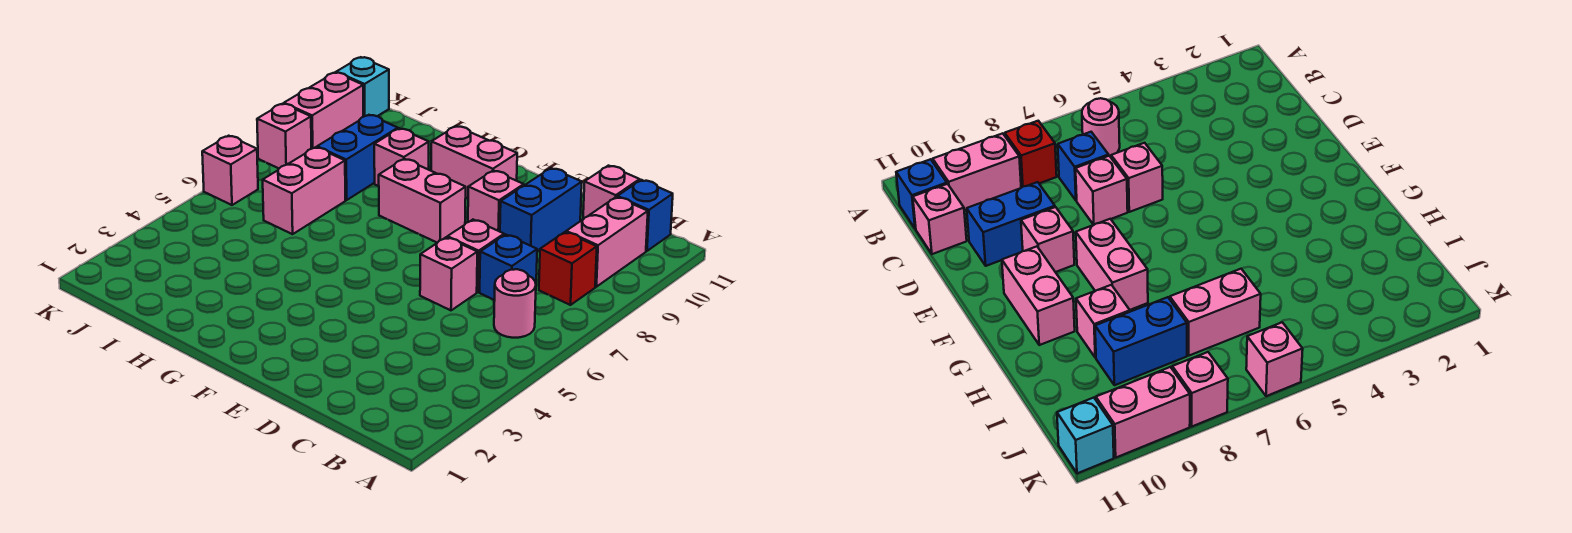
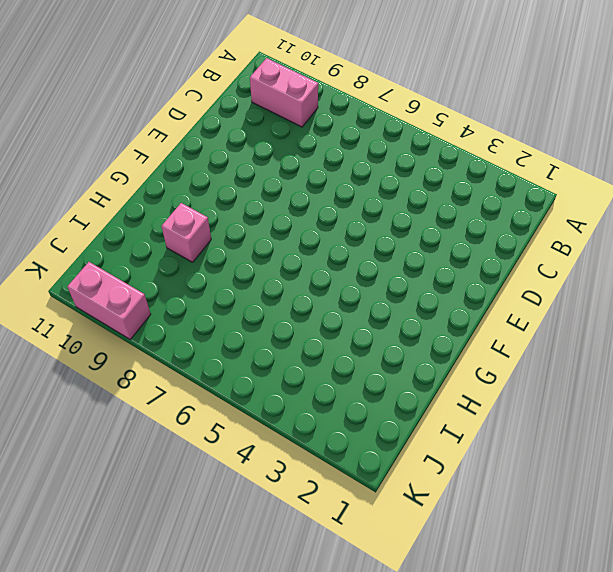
none -> pink 1x1 round brick [494,269,536,338]
none -> red 1x1 brick [539,232,597,305]
none -> blue 1x1 brick [617,180,673,251]

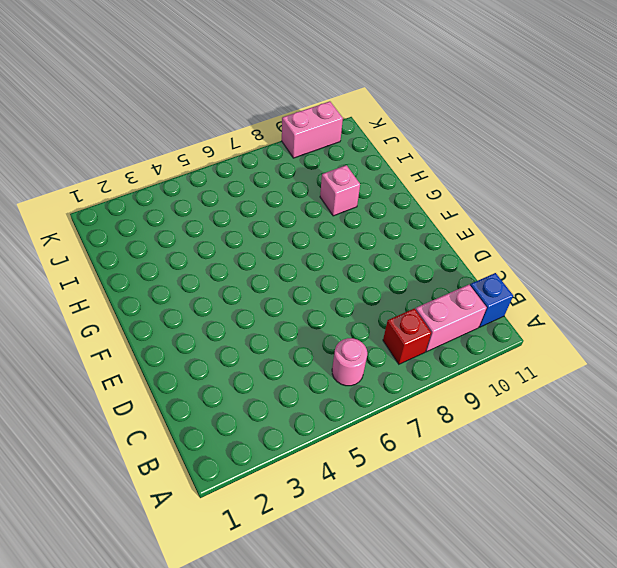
none -> blue 1x1 brick [480,235,537,300]
none -> pink 1x1 brick [583,166,640,219]
none -> pink 1x1 brick [420,237,477,310]

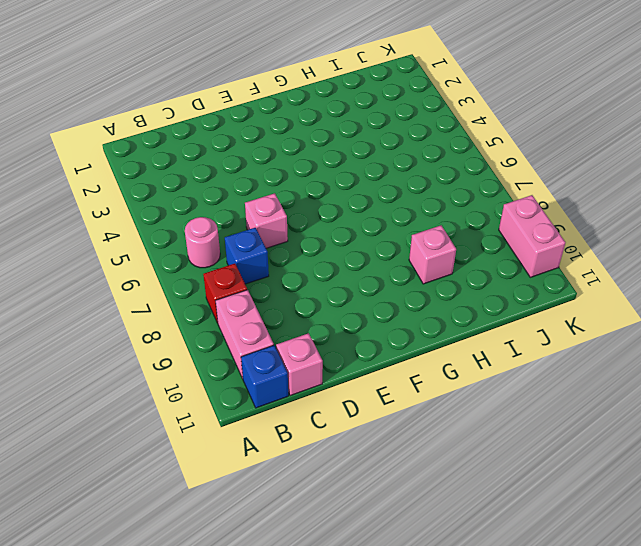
none -> pink 1x1 brick [448,220,504,292]
none -> blue 1x2 brick [500,168,582,252]
none -> pink 1x1 brick [468,171,524,232]

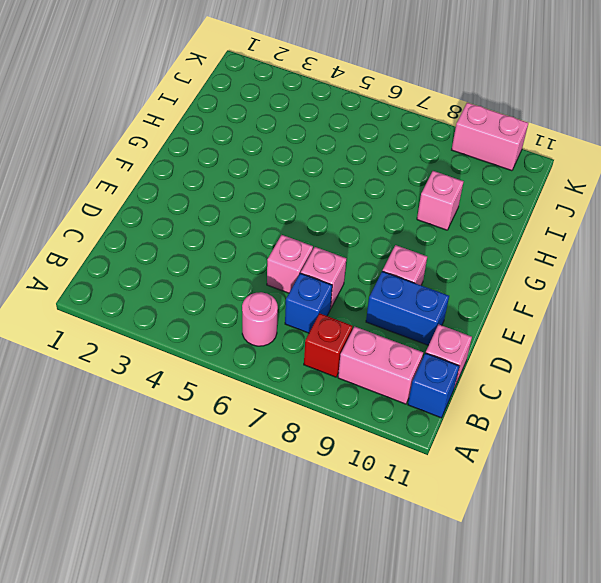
none -> pink 1x2 brick [379,159,466,243]
none -> pink 1x2 brick [431,126,517,199]
none -> pink 1x2 brick [263,147,345,234]

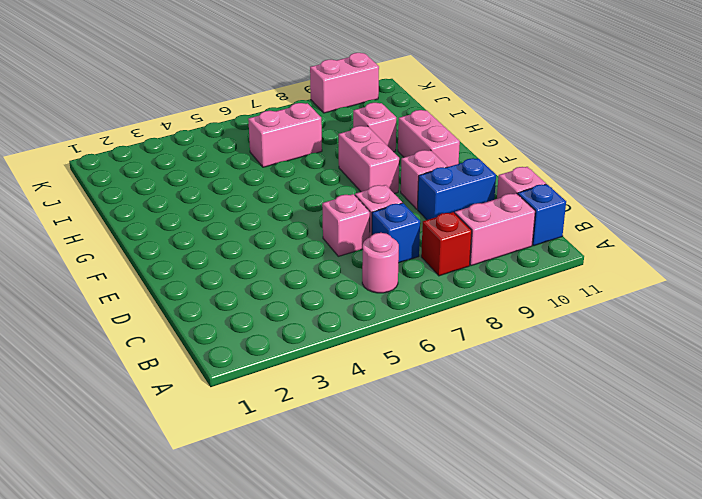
none -> blue 1x2 brick [317,115,398,200]
none -> pink 1x1 brick [202,136,258,205]
none -> pink 1x1 brick [257,104,311,168]

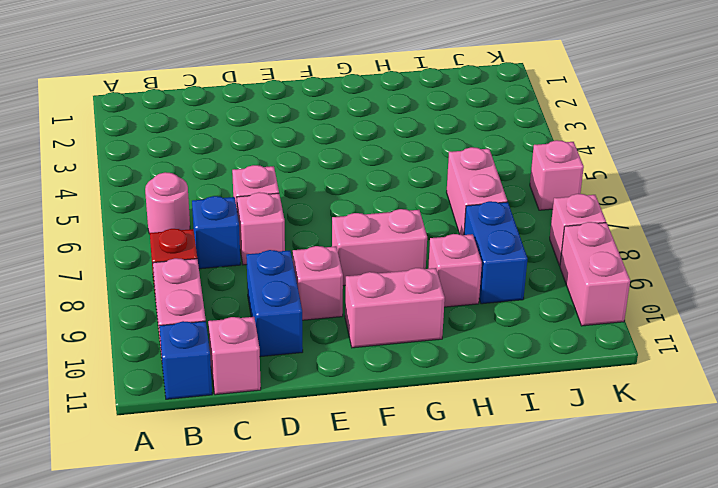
none -> cyan 1x1 brick [336,57,389,116]

